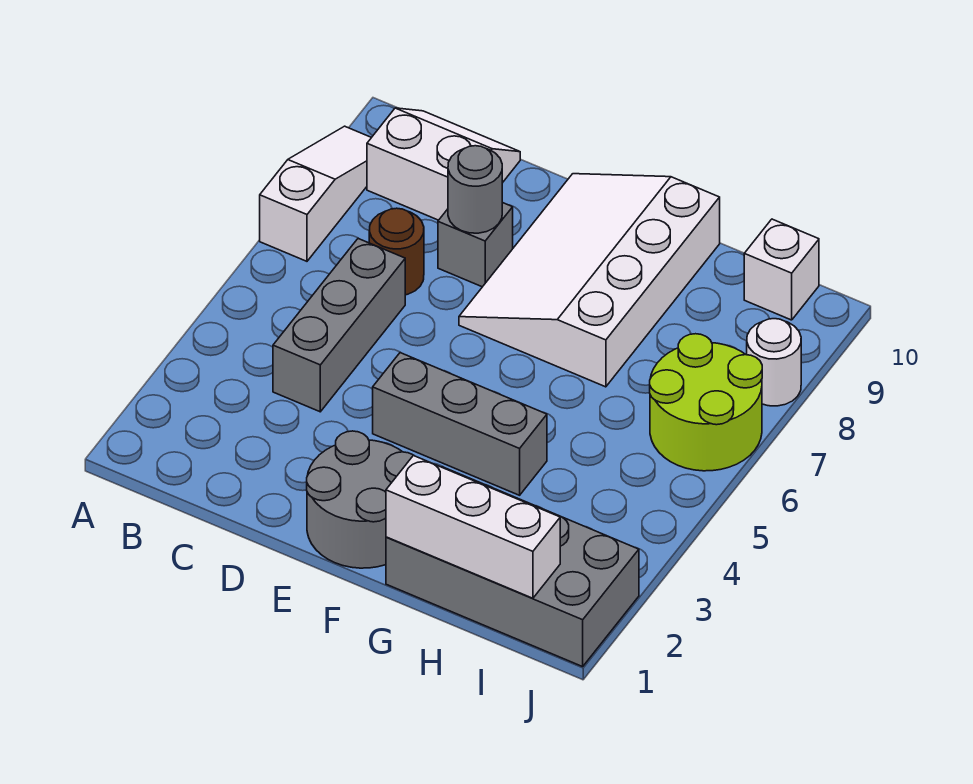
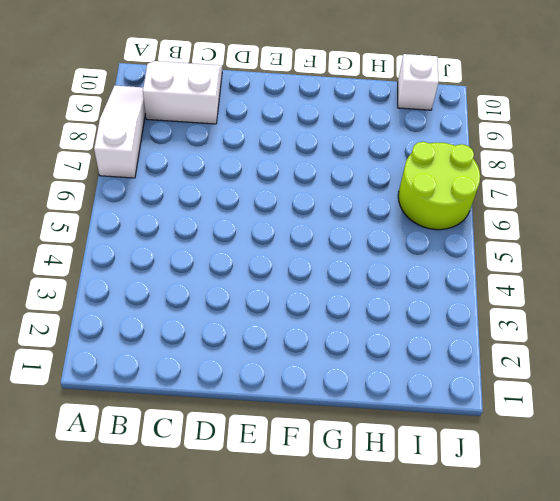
none -> grey 1x3 brick [273,238,405,412]
none -> brown 1x1 round brick [369,208,424,295]
none -> grey 1x1 brick [438,203,513,287]

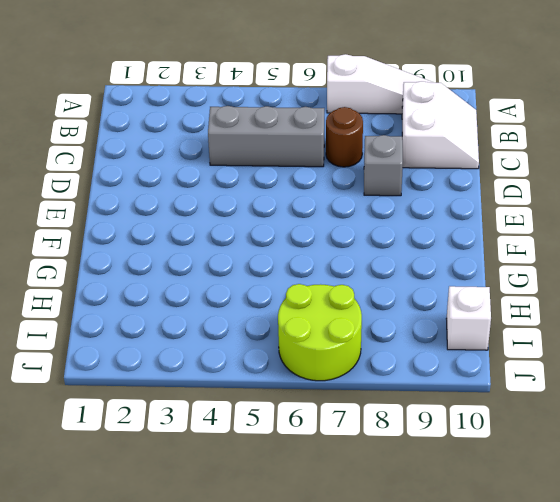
none -> grey 2x2 round brick [307,431,413,568]
none -> grey 1x3 brick [373,353,547,495]
none -> white 3x4 slope [459,174,720,387]

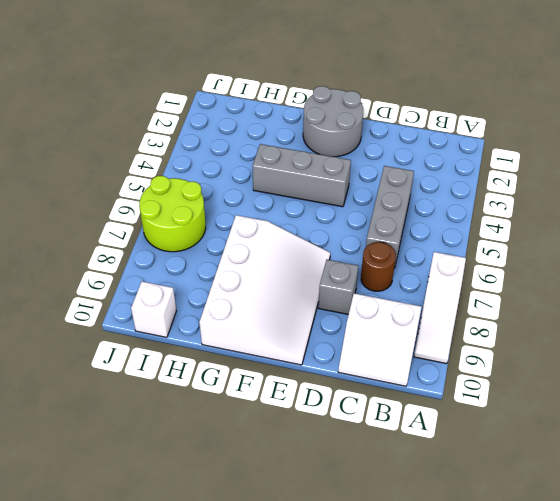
none -> grey 2x4 brick [386,467,639,667]
none -> white 1x1 round brick [747,319,801,406]
none -> grey 1x1 round brick [448,146,502,233]

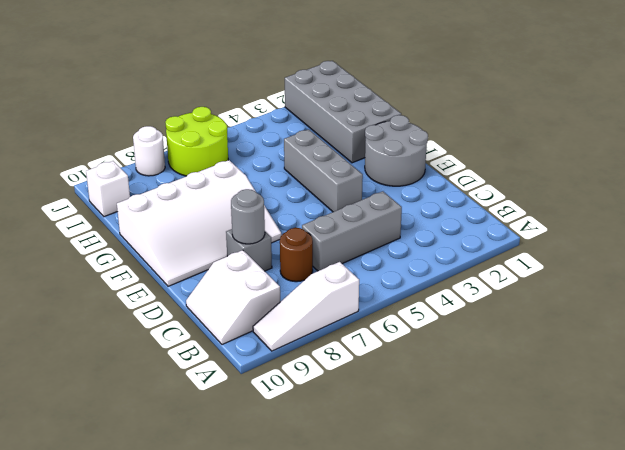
none -> white 1x3 brick [386,455,560,598]

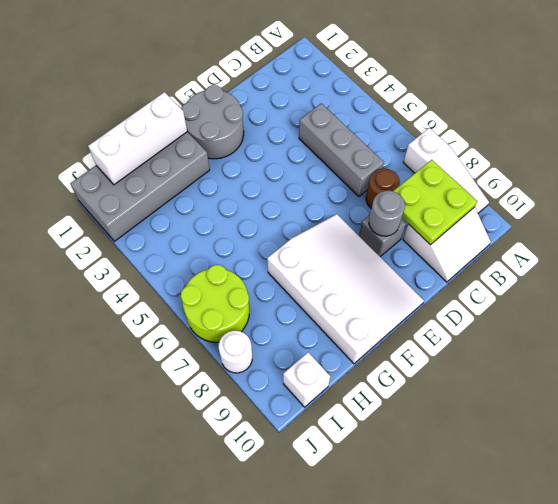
lime 2x2 plate [393,160,477,245] -> none
none -> grey 1x3 brick [373,353,547,495]

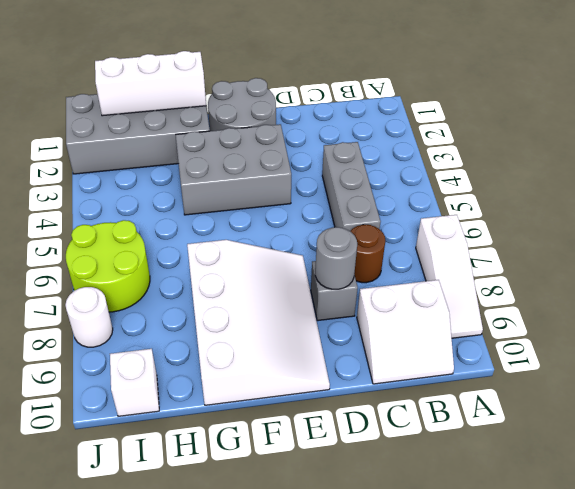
grey 2x3 brick [176,124,291,215] -> grey 1x3 brick [373,353,547,495]

